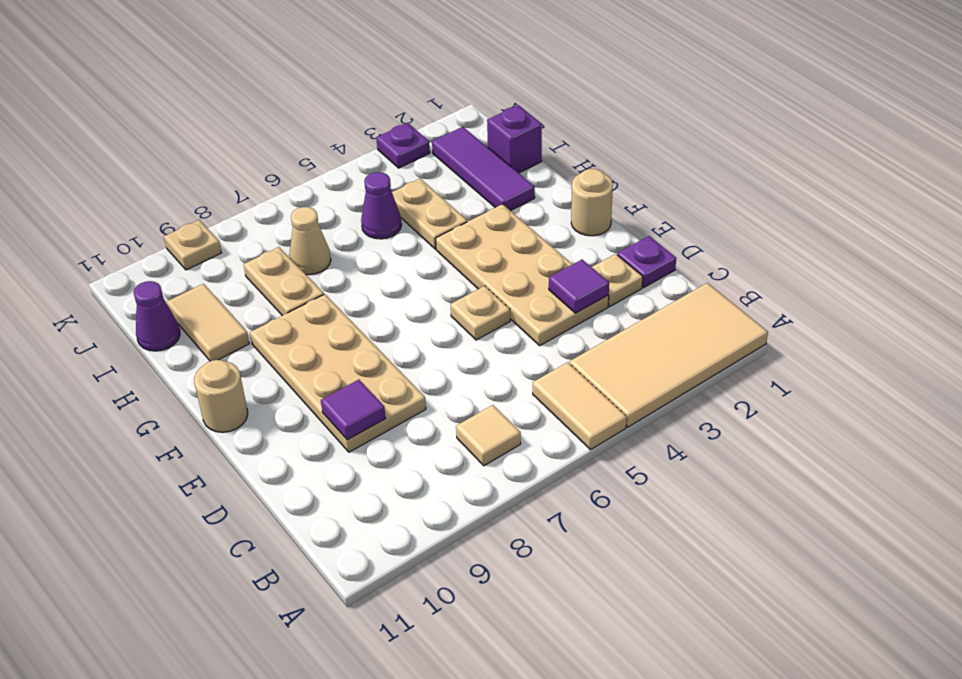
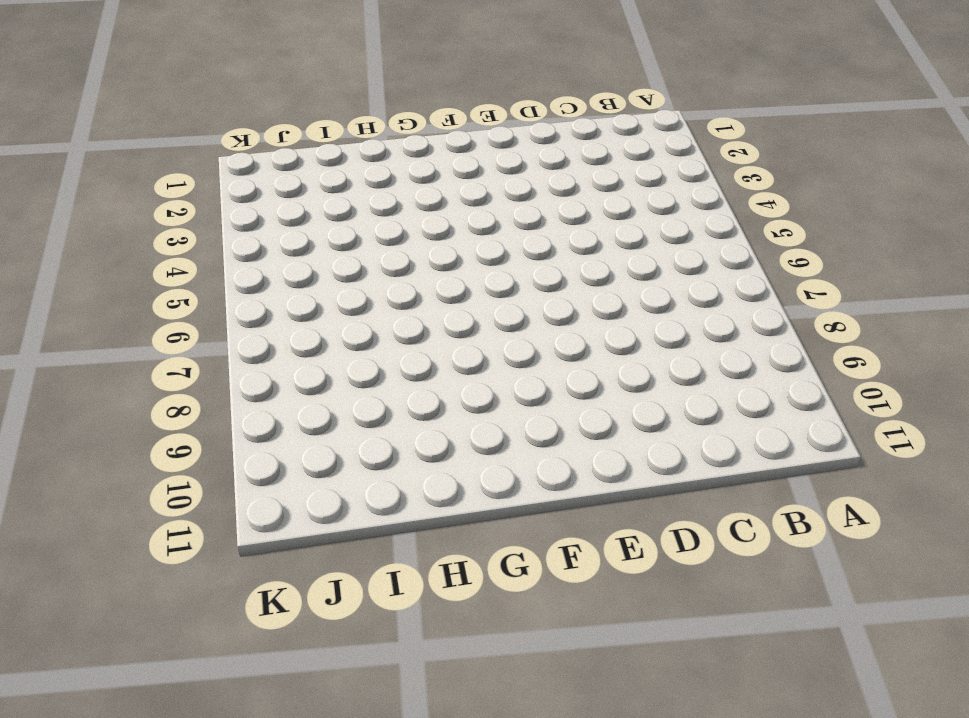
none -> tan 2x4 tile [570,283,768,427]
none -> tan 1x2 tile [533,362,627,450]
none -> tan 1x1 tile [456,405,521,466]

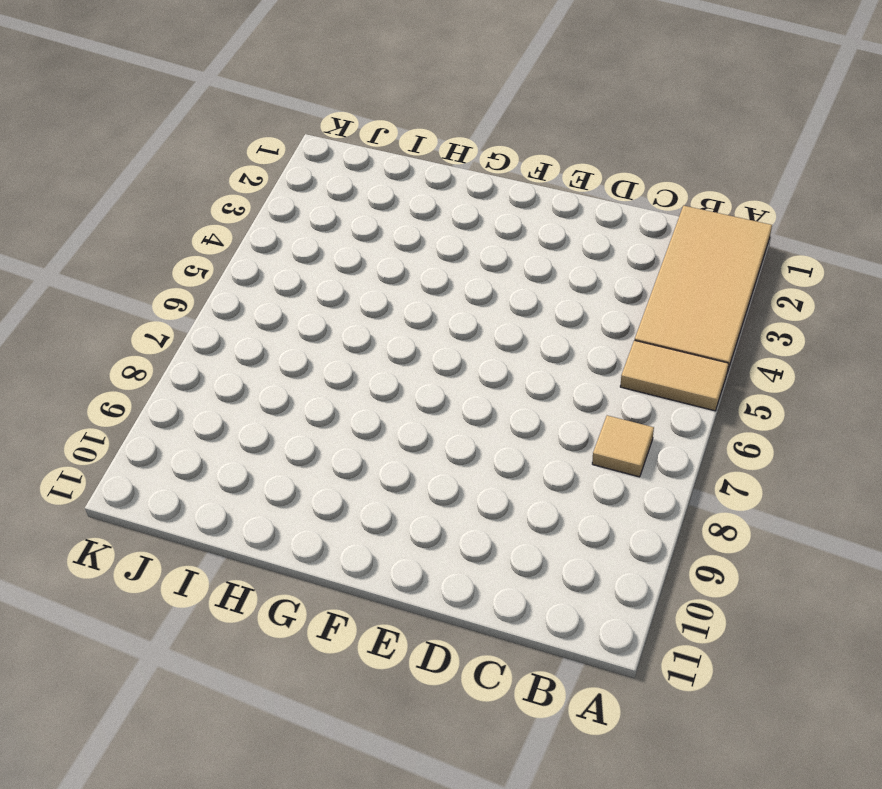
none -> purple 1x1 plate [617,236,676,287]
none -> tan 1x1 plate [592,254,643,306]
none -> tan 2x4 plate [436,204,609,346]

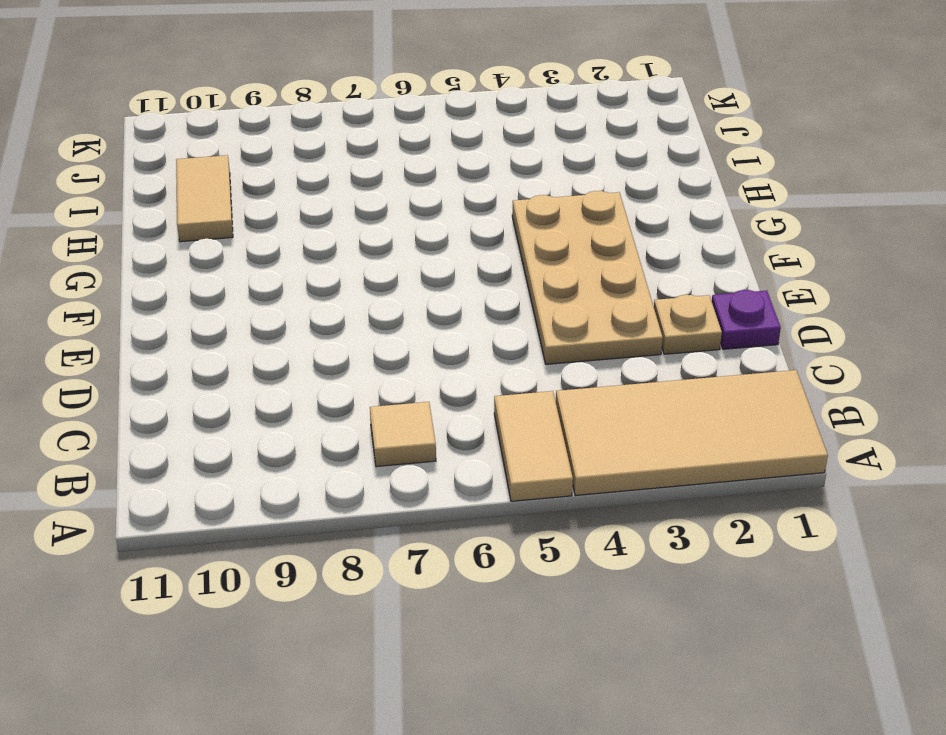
none -> tan 2x4 plate [250,294,426,452]
none -> tan 1x1 plate [450,286,510,340]
none -> tan 1x1 round brick [571,169,613,236]

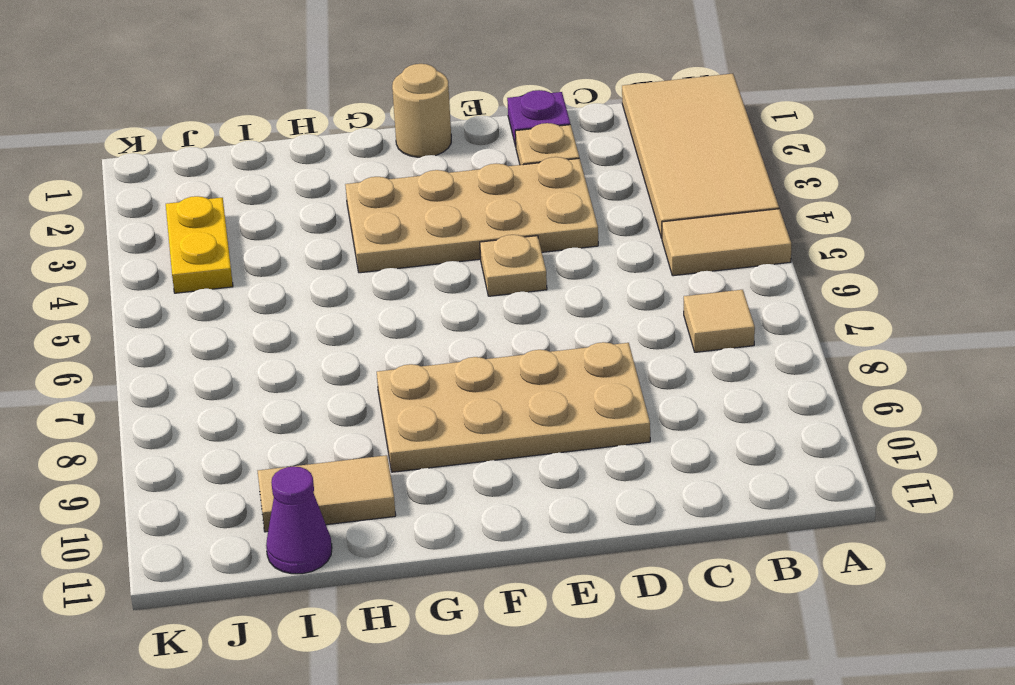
yellow 1x2 plate [166,196,233,293] -> none
none -> tan 1x1 round brick [194,360,248,432]
none -> purple 1x3 tile [432,127,535,211]
none -> tan 1x2 plate [392,179,467,249]

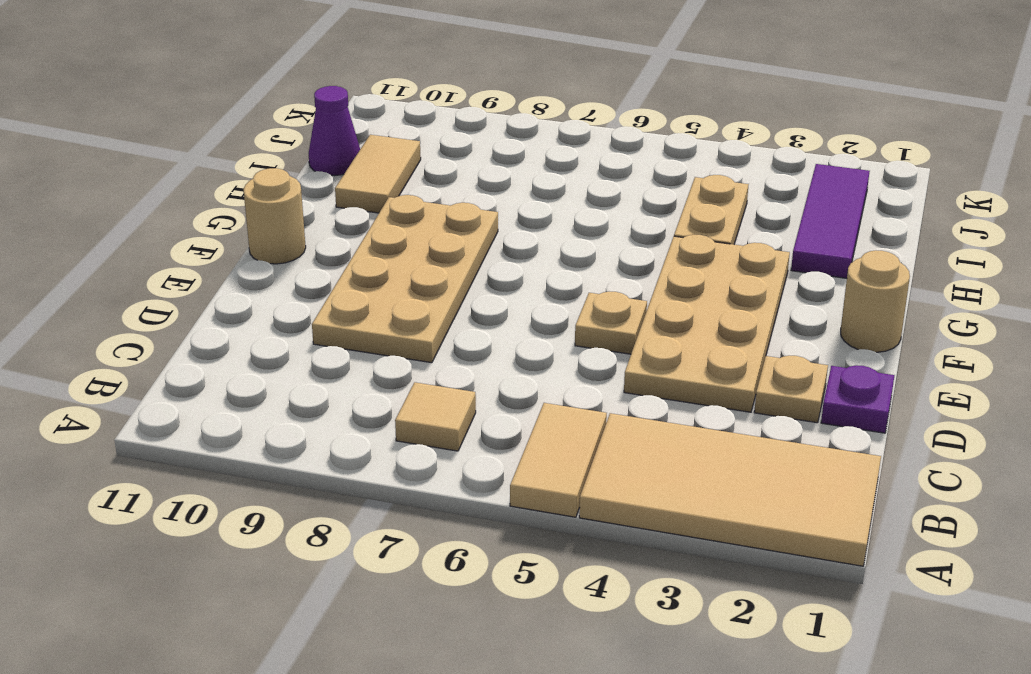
none -> tan 1x2 plate [244,247,324,316]
none -> purple 1x1 brick [487,105,542,173]
none -> purple 1x1 cone [361,172,402,239]

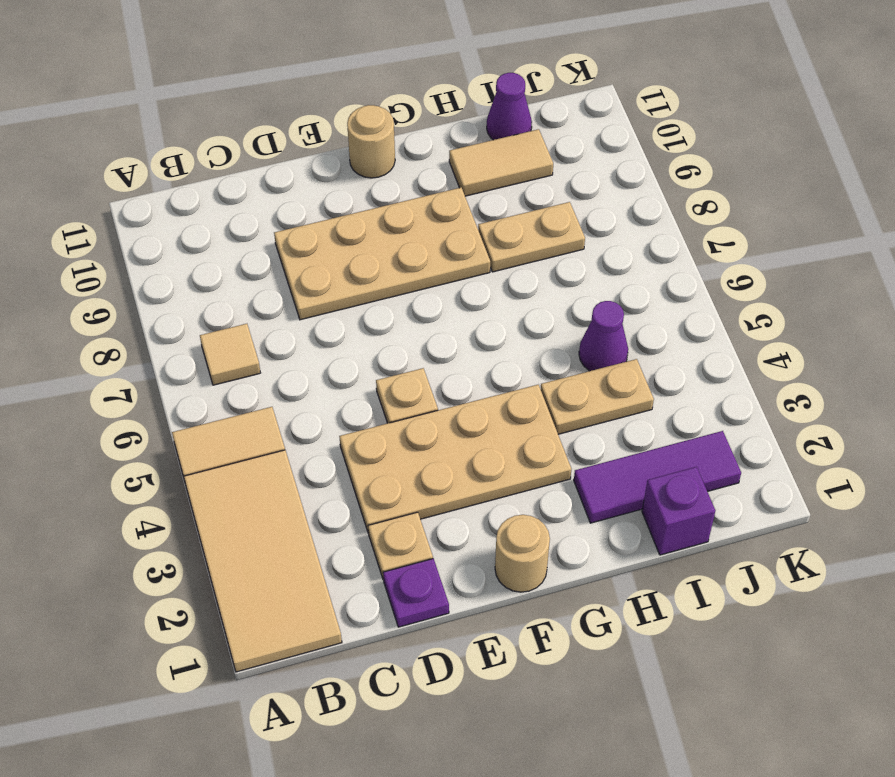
none -> tan 1x1 cone [289,207,331,275]
none -> purple 1x1 plate [376,123,430,168]
none -> tan 1x1 plate [164,220,221,270]

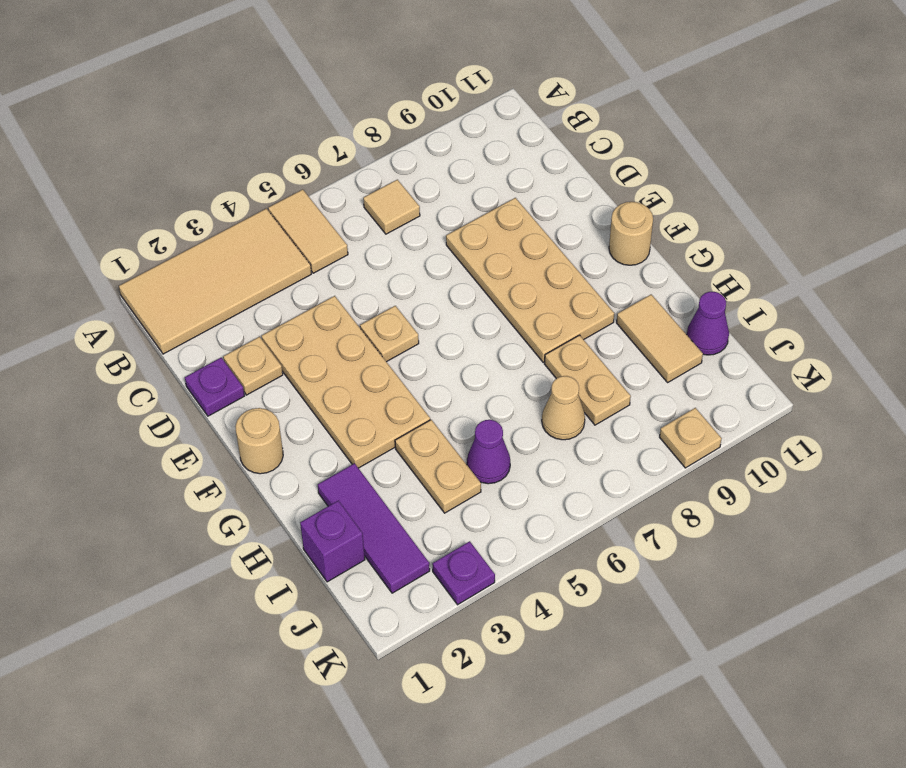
none -> purple 1x1 tile [549,260,609,313]
none -> purple 1x1 tile [321,380,386,440]

